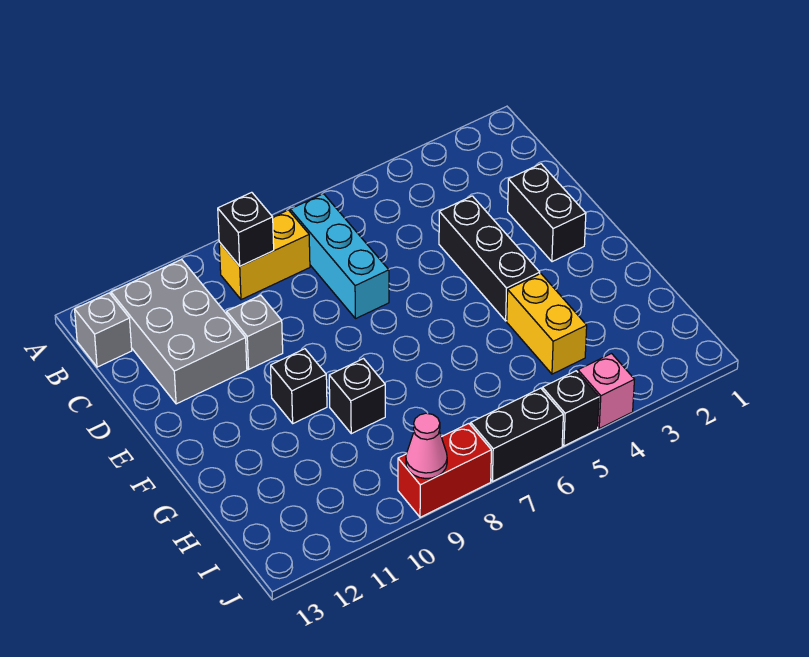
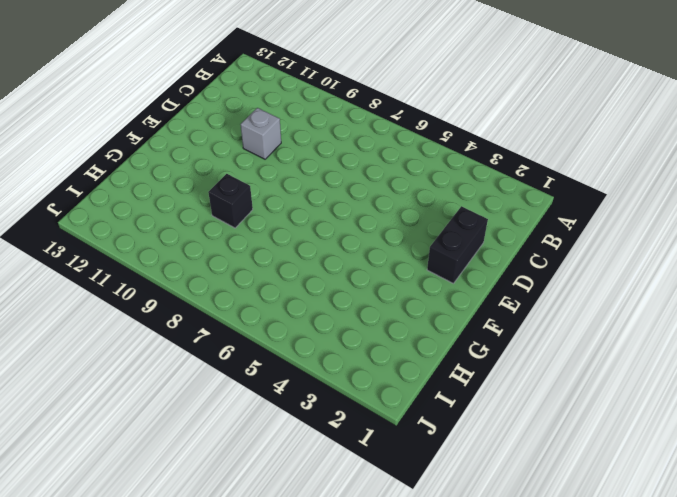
none -> cyan 1x3 brick [290,194,389,319]
none -> yellow 1x2 brick [219,210,310,300]
none -> grey 2x3 brick [111,259,247,404]

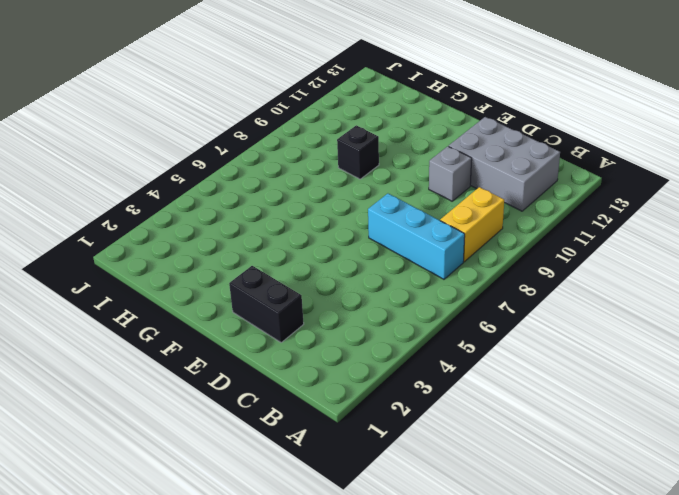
none -> grey 1x1 brick [75,293,132,367]
none -> black 1x3 brick [439,196,540,321]
none -> black 1x1 brick [271,349,327,423]

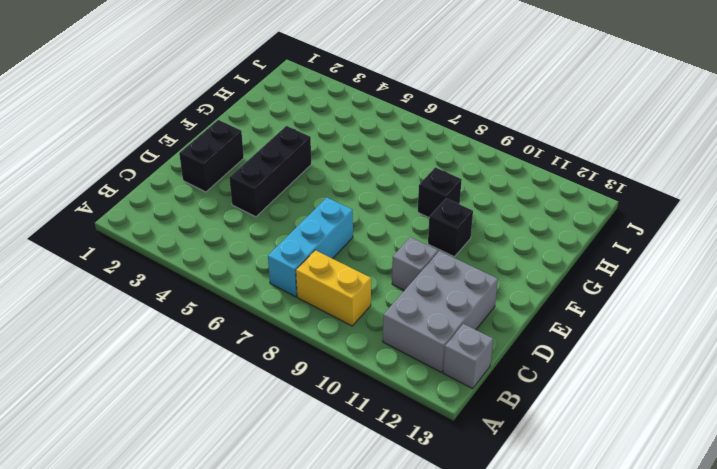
none -> yellow 1x2 brick [507,274,587,374]
none -> pink 1x1 brick [578,354,634,428]
none -> black 1x1 brick [542,371,599,446]

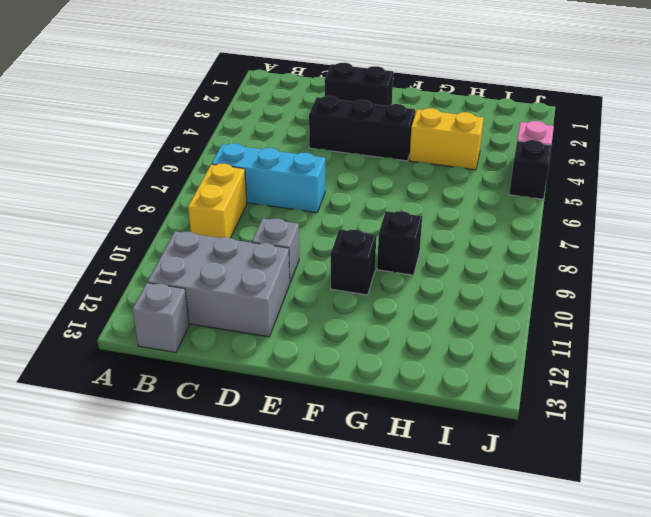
none -> black 1x2 brick [471,388,563,482]
none -> red 1x2 brick [398,424,491,517]
none -> black 1x1 brick [218,192,274,266]

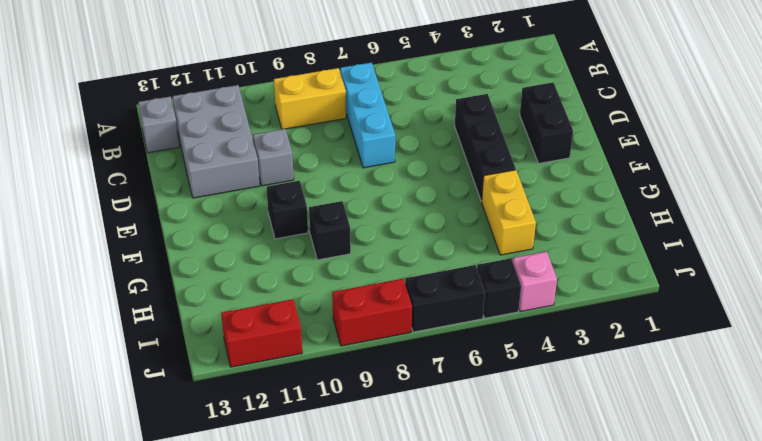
red 1x2 brick [221,299,302,367] -> none
none -> black 1x1 brick [218,192,274,266]
none -> pink 1x1 cone [406,413,447,478]

